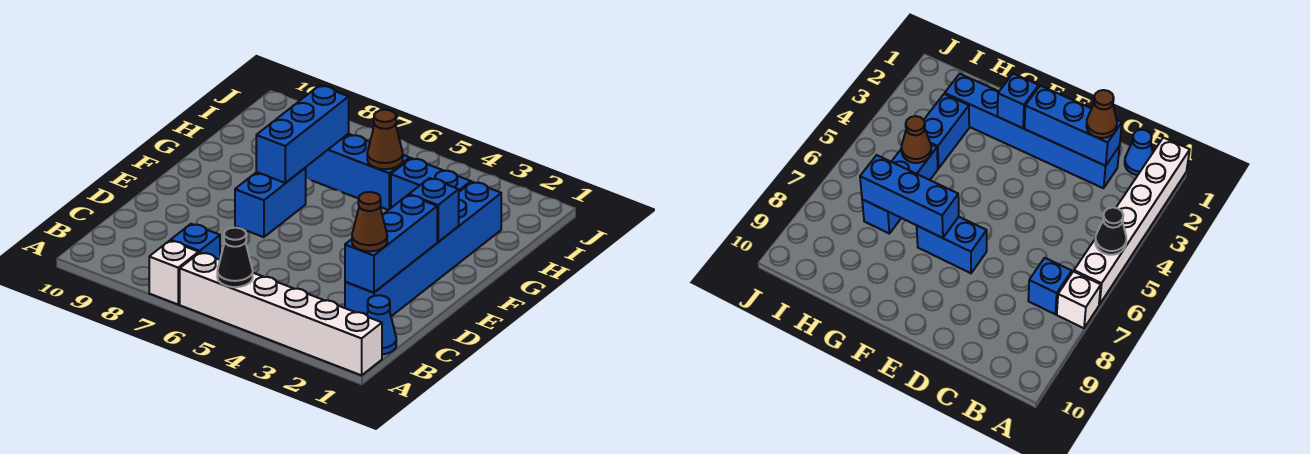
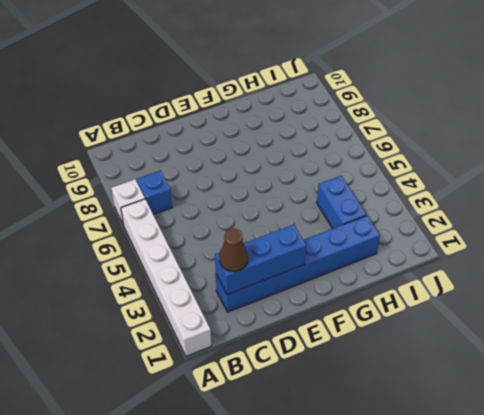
none -> blue 1x1 cone [367,295,396,355]
none -> blue 1x2 brick [235,168,306,237]
none -> blue 1x3 brick [305,134,410,210]

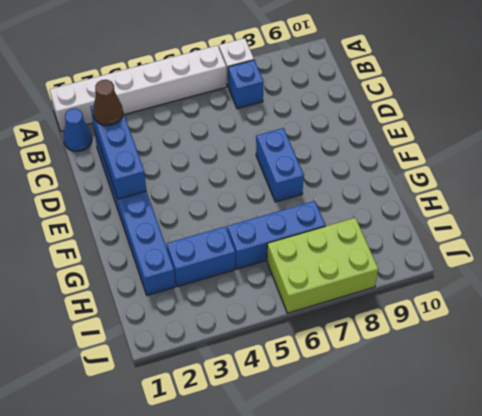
lime 2x3 brick [267,218,378,313] -> none
none -> black 1x1 cone [217,228,253,287]
none -> blue 1x1 brick [409,178,459,242]
none -> blue 1x3 brick [256,85,349,183]

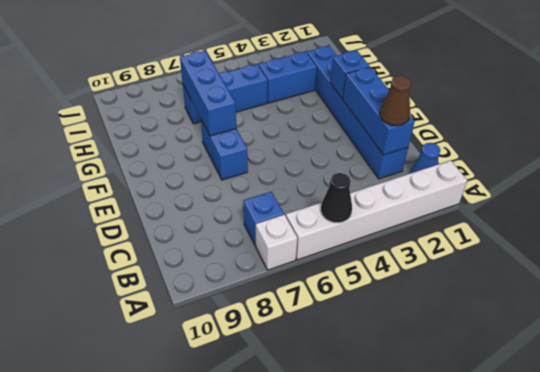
none -> brown 1x1 cone [367,110,403,169]

